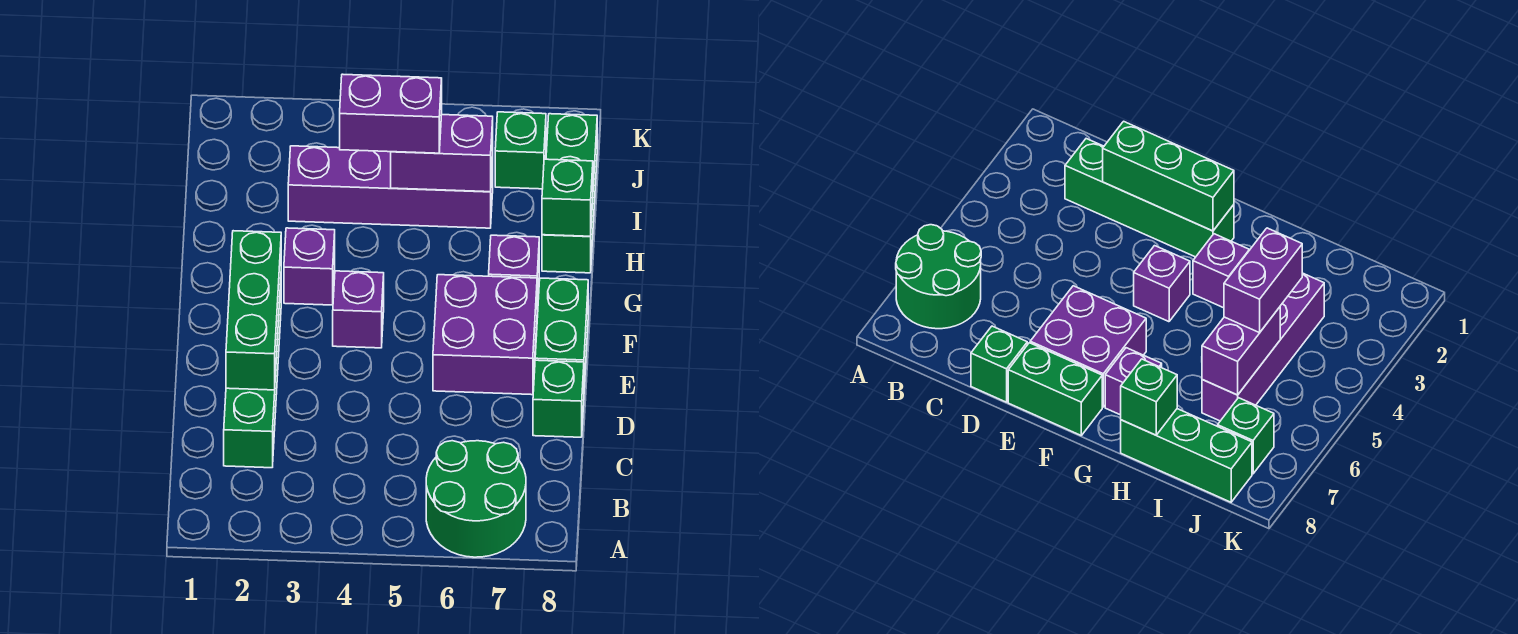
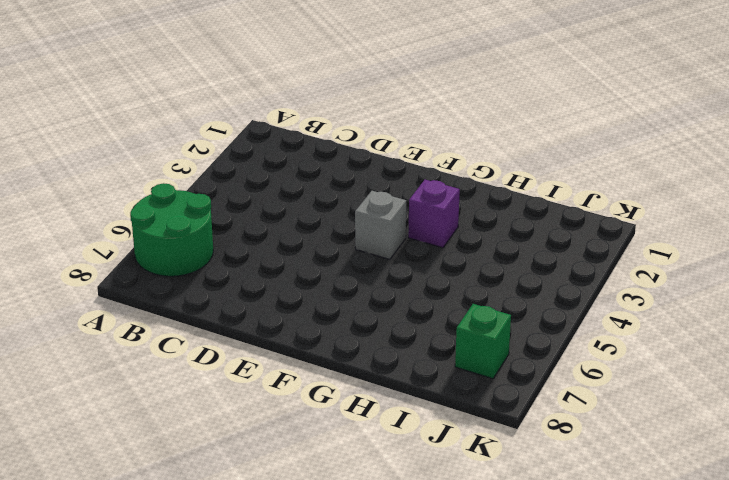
grey 1x1 brick [355,191,406,259] -> purple 1x1 brick [333,271,384,348]
none -> green 1x4 brick [224,284,281,468]
none -> green 1x1 brick [533,360,584,437]
none -> purple 2x2 brick [433,275,537,395]

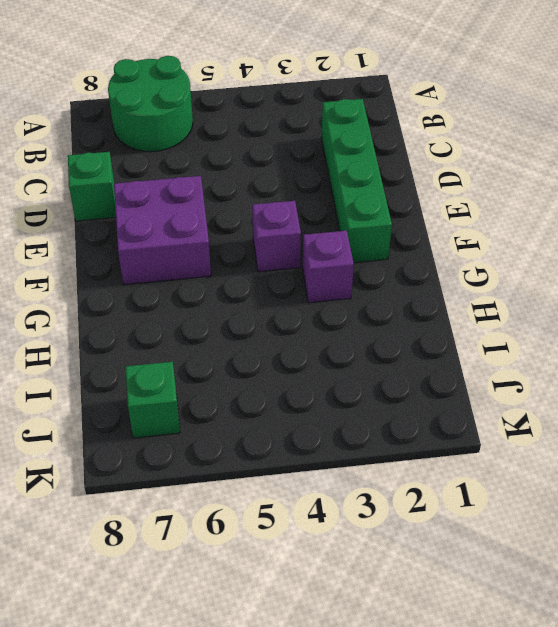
none -> green 1x2 brick [535,278,588,387]
none -> purple 1x1 brick [489,235,539,308]
none -> green 1x3 brick [542,114,597,273]

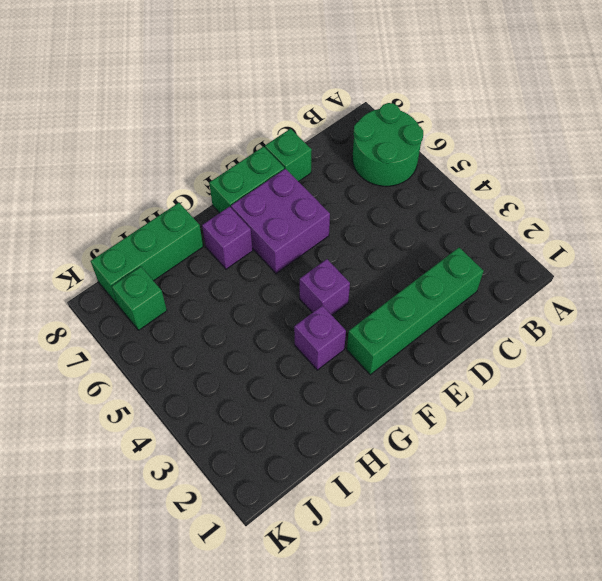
none -> purple 1x4 brick [288,146,493,228]
none -> green 1x3 brick [226,231,281,390]
none -> green 1x1 brick [542,159,593,236]

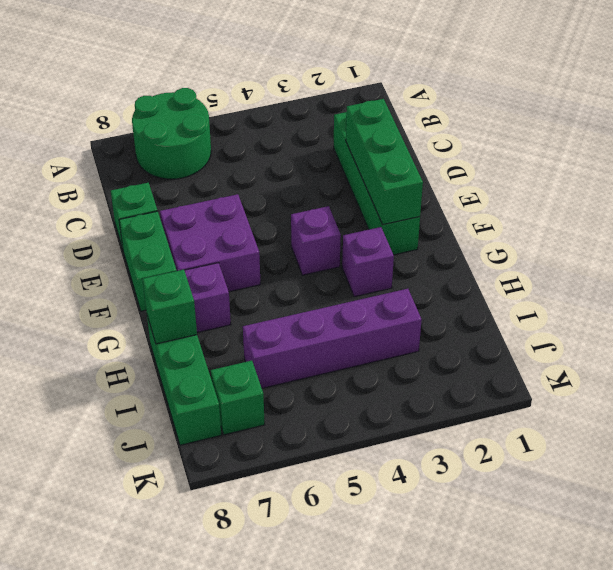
none -> purple 1x2 brick [391,115,493,192]
none -> purple 1x2 brick [340,74,442,153]

